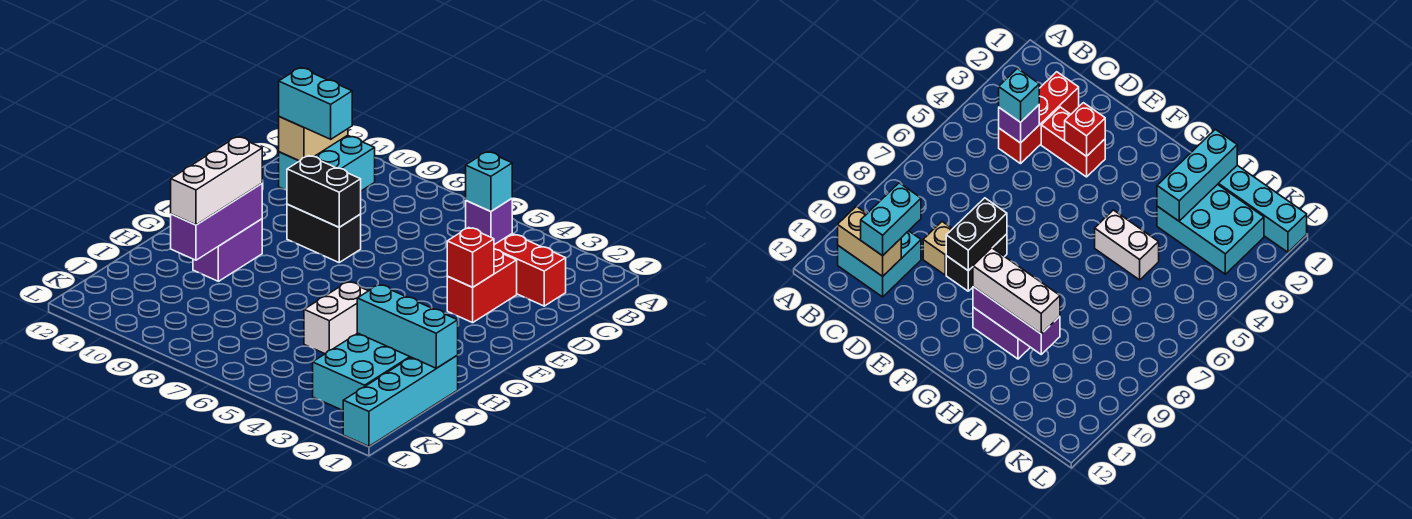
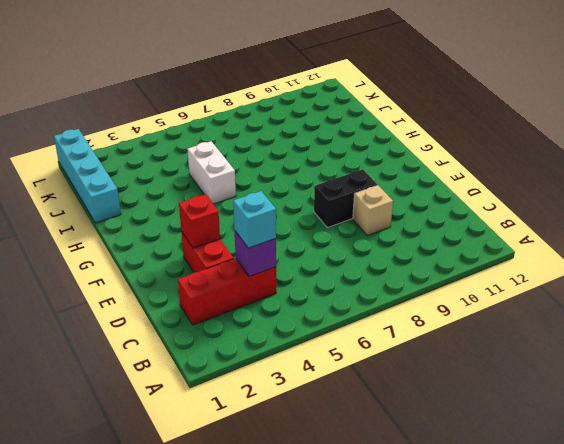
none -> cyan 2x2 brick [279,135,375,191]
none -> purple 1x2 brick [193,219,262,281]
none -> cyan 2x3 brick [313,333,411,410]

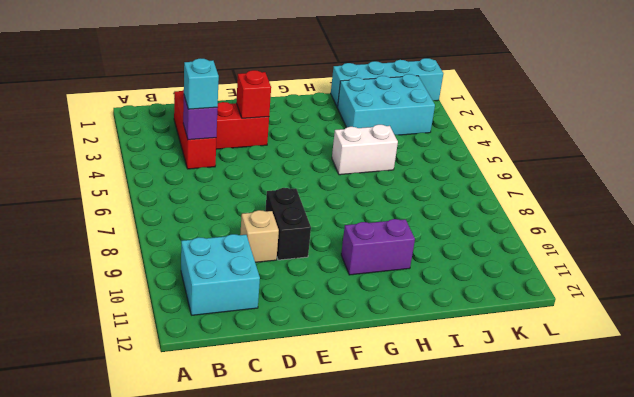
none -> tan 1x2 brick [279,117,348,161]
none -> black 1x2 brick [287,156,361,227]
none -> purple 1x3 brick [171,184,262,260]

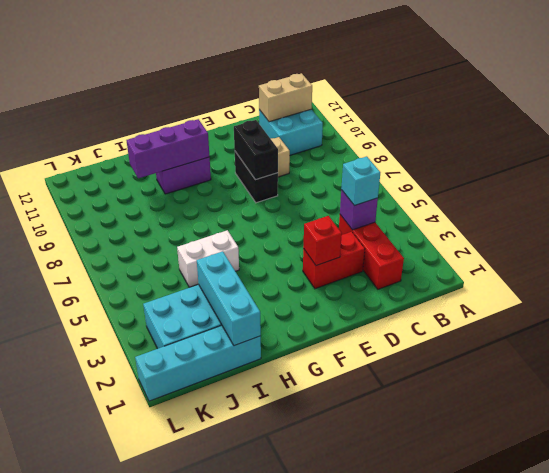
none -> cyan 1x2 brick [279,68,352,139]
none -> white 1x3 brick [171,137,262,225]

